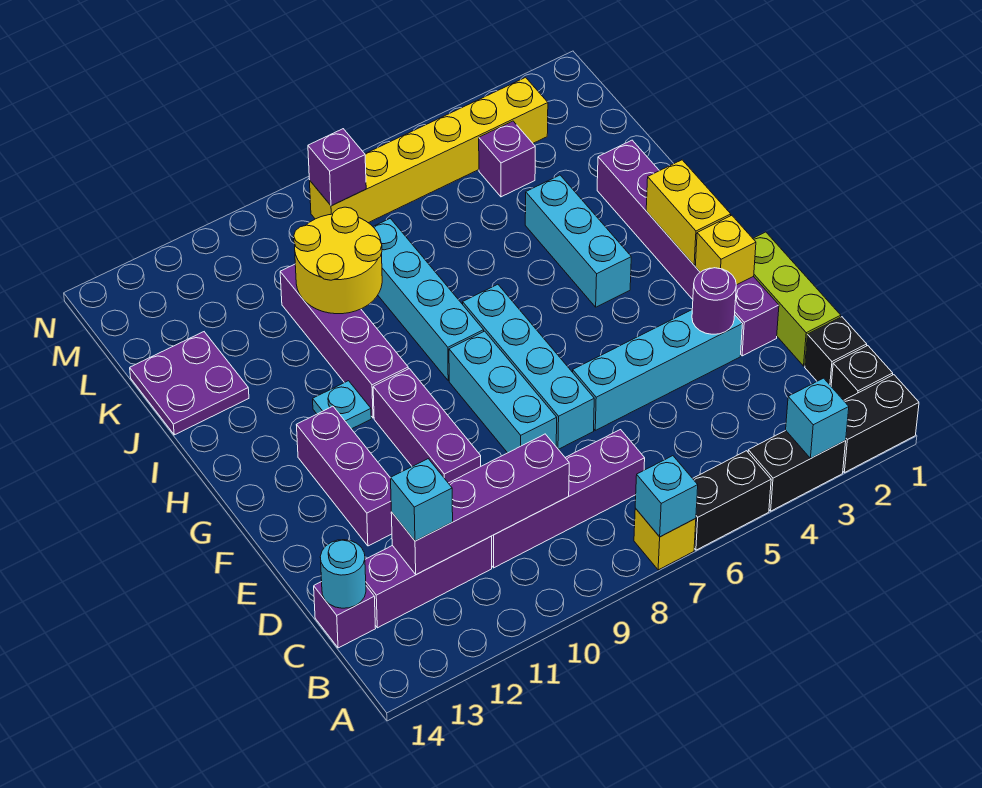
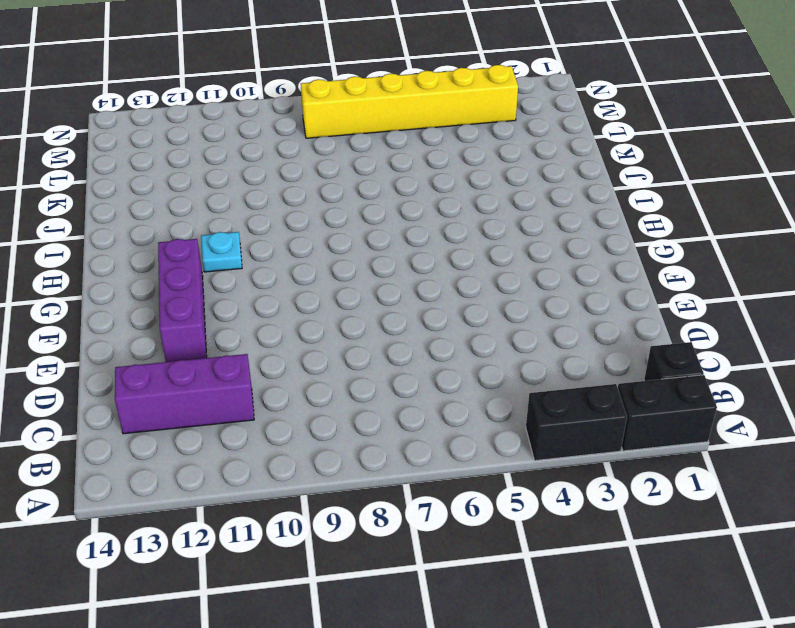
none -> black 1x2 brick [693,451,771,550]
none -> yellow 1x1 brick [634,508,696,570]
none -> black 1x1 brick [805,317,867,386]
none -> purple 1x4 brick [492,430,645,568]

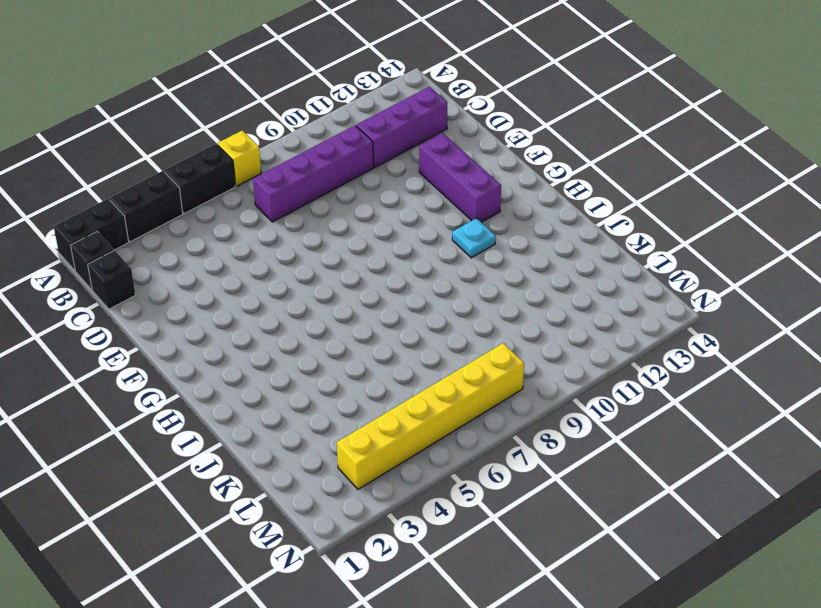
none -> purple 1x1 brick [314,582,376,648]
none -> lime 1x3 brick [753,232,841,366]
none -> purple 1x6 brick [597,140,779,356]
none -> cyan 1x4 brick [573,310,742,430]

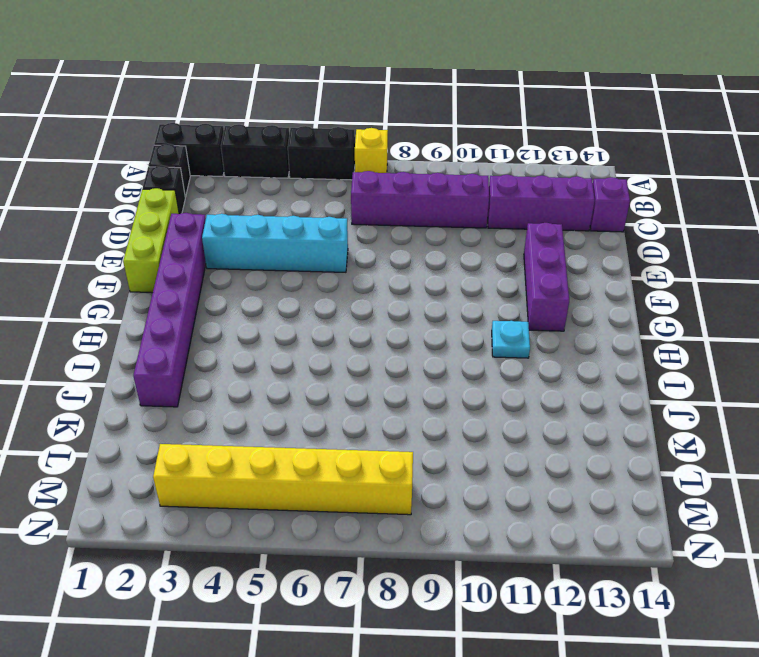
none -> cyan 1x4 brick [463,284,594,449]
none -> cyan 1x3 brick [449,331,557,453]
none -> purple 1x3 brick [373,369,481,483]
none -> cyan 1x3 brick [525,175,631,307]

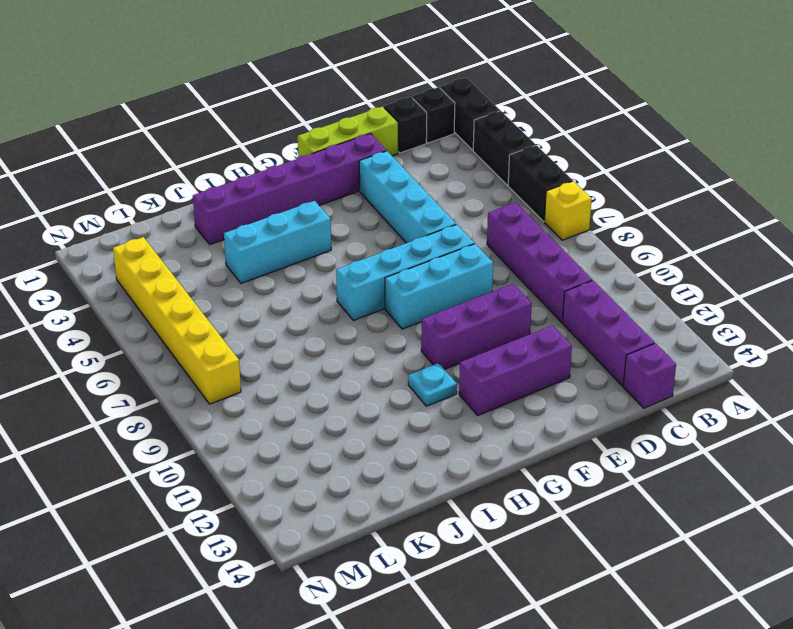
none -> cyan 1x4 brick [373,218,484,381]
none -> purple 1x4 brick [280,264,408,418]
none -> purple 2x2 plate [130,332,249,435]
none -> purple 1x1 brick [479,121,535,197]

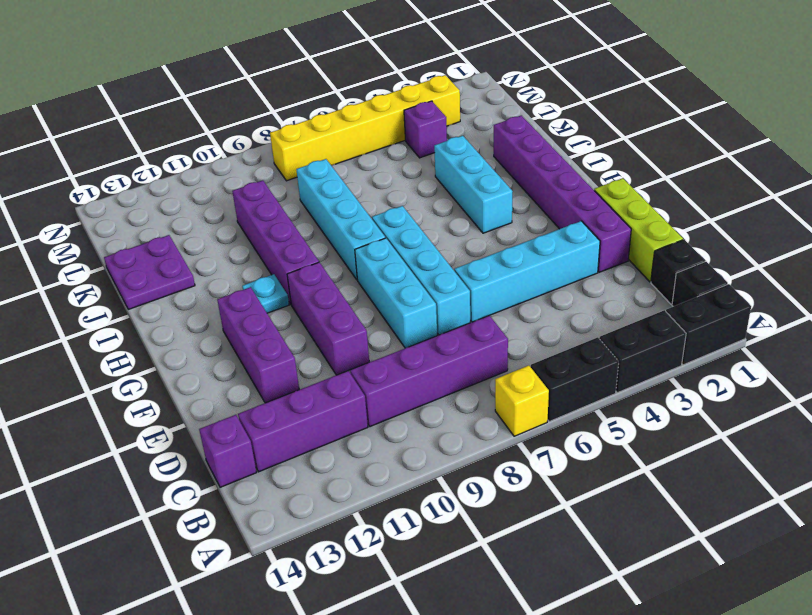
none -> cyan 1x1 brick [786,378,849,458]
none -> cyan 1x1 brick [635,456,698,537]
none -> purple 1x4 brick [391,434,569,575]
none -> cyan 1x1 round brick [320,540,366,608]

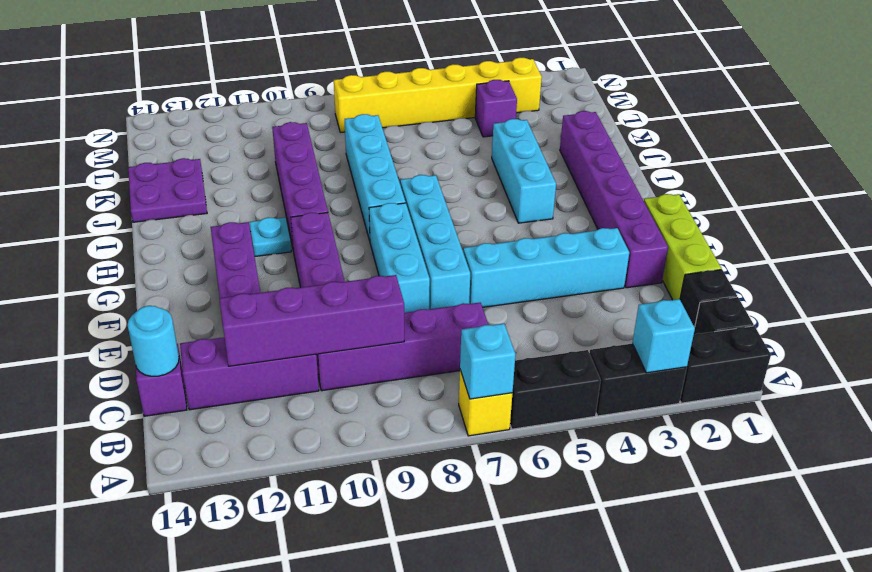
none -> purple 1x1 round brick [692,268,736,334]
none -> yellow 1x1 brick [695,215,756,285]
none -> yellow 1x2 brick [646,160,731,265]
none -> yellow 2x2 round brick [294,207,382,314]

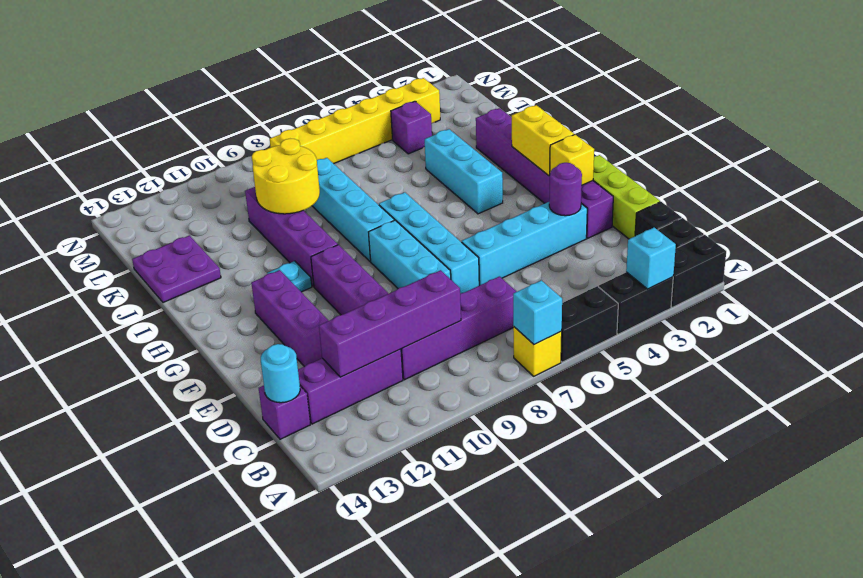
none -> purple 1x1 brick [308,129,366,206]
none -> cyan 1x1 brick [391,459,453,541]

